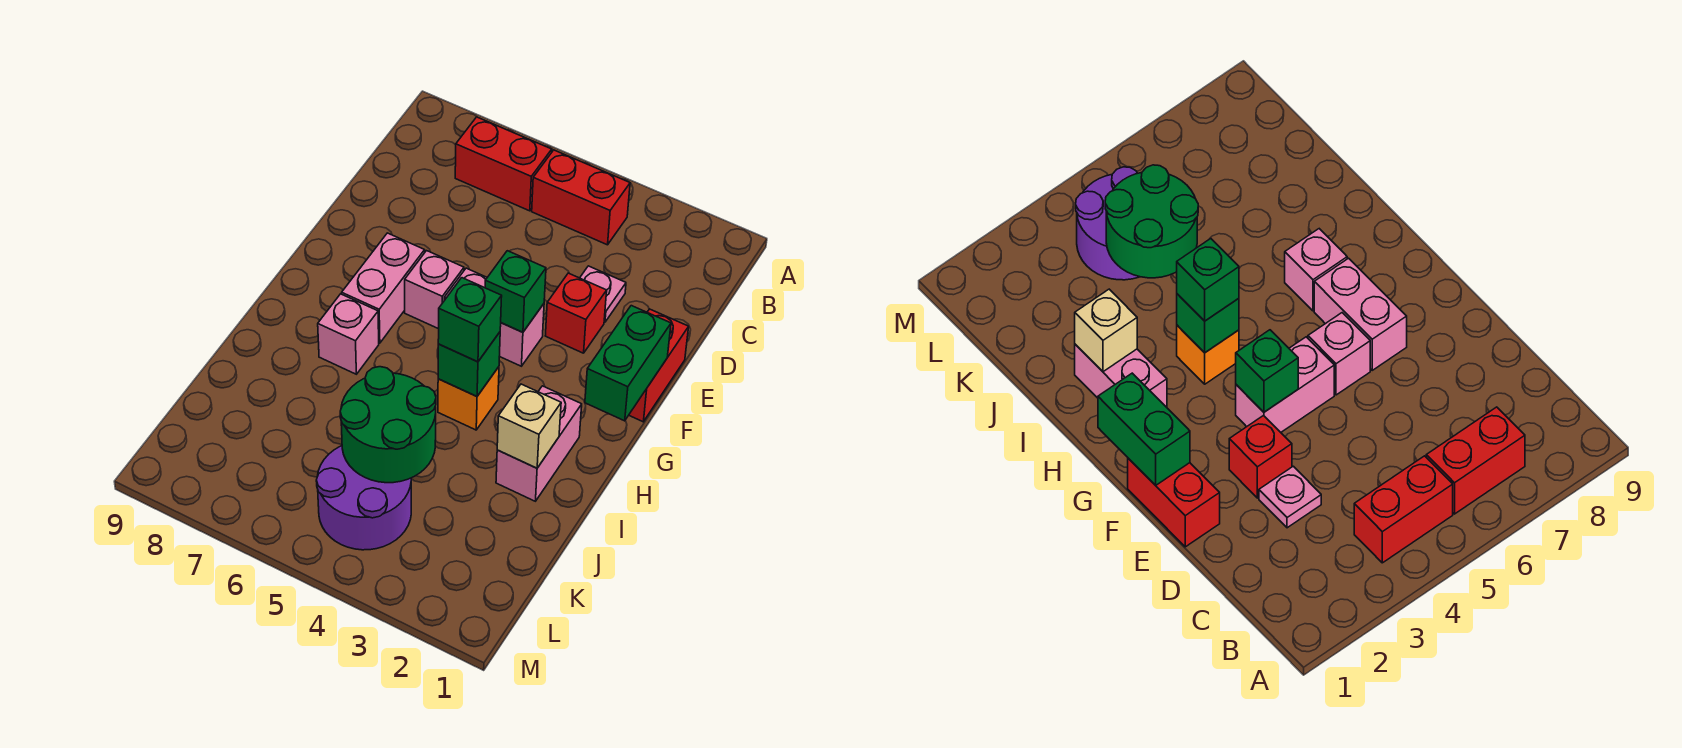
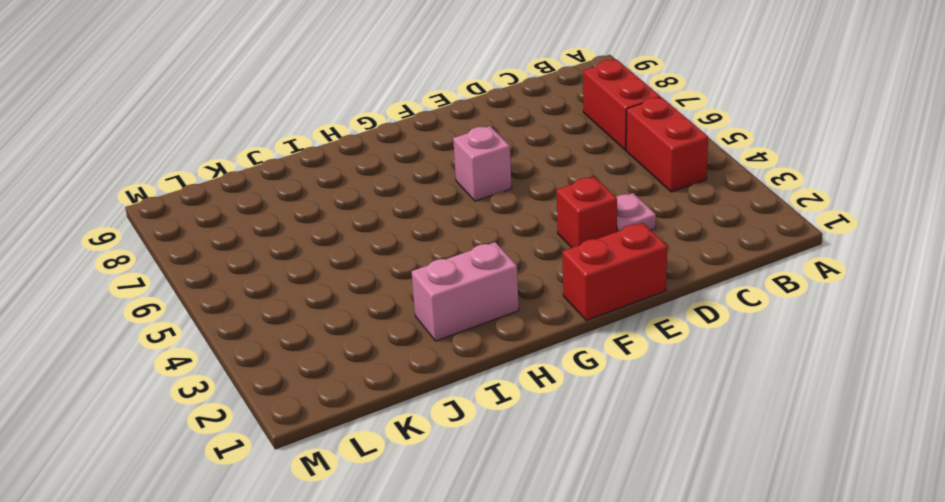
none -> pink 1x2 brick [444,268,544,366]
none -> pink 1x2 brick [342,233,425,343]
none -> orange 1x1 brick [438,367,499,430]

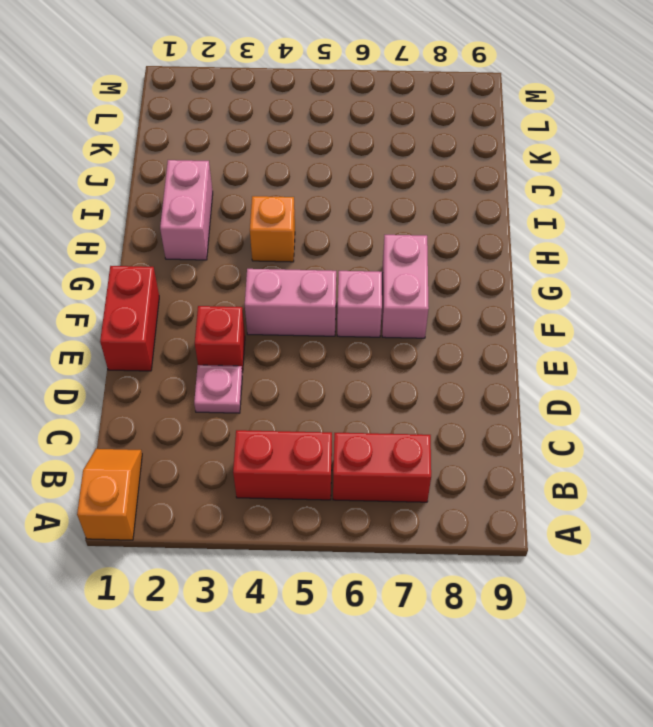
orange 1x2 slope [77,449,142,540] -> none
none -> pink 1x1 brick [318,294,379,374]
none -> purple 2x2 round brick [316,446,411,550]
none -> green 1x2 brick [585,306,671,421]

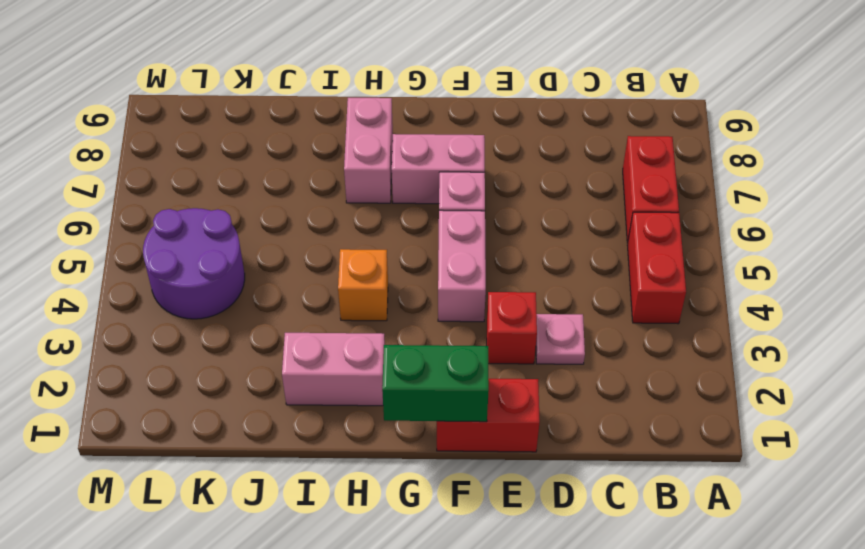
pink 1x2 brick [344,98,393,203] -> pink 1x1 brick [318,294,379,374]
none -> green 1x1 brick [485,251,546,332]
none -> green 1x1 brick [438,332,500,396]
none -> tan 1x1 brick [497,384,561,468]

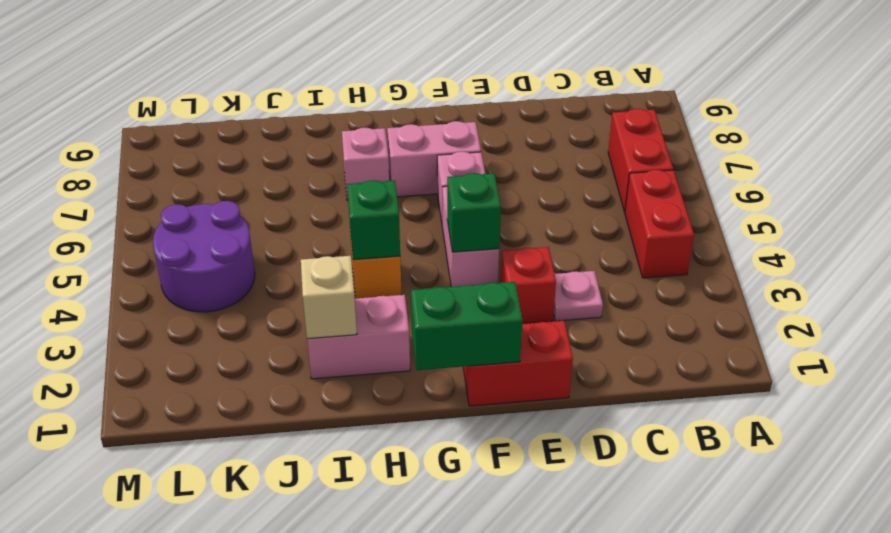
none -> green 2x2 round brick [340,367,436,483]
none -> green 1x1 brick [438,278,502,362]

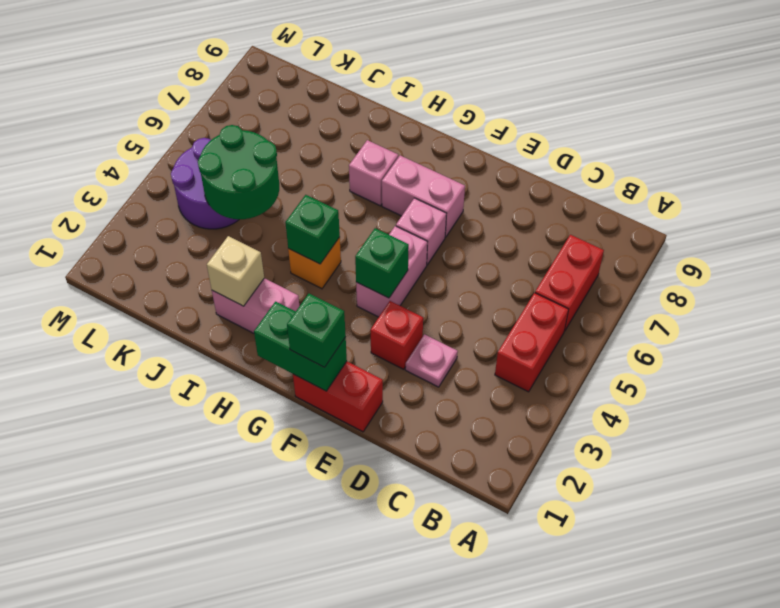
green 1x1 brick [287,294,346,367] -> green 1x1 brick moved to [438,278,502,362]

